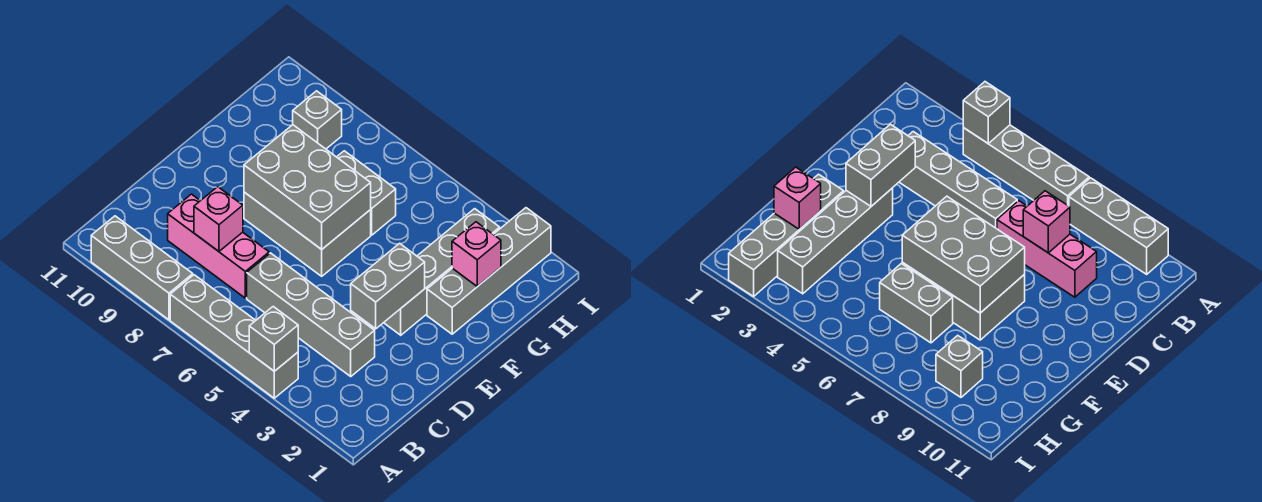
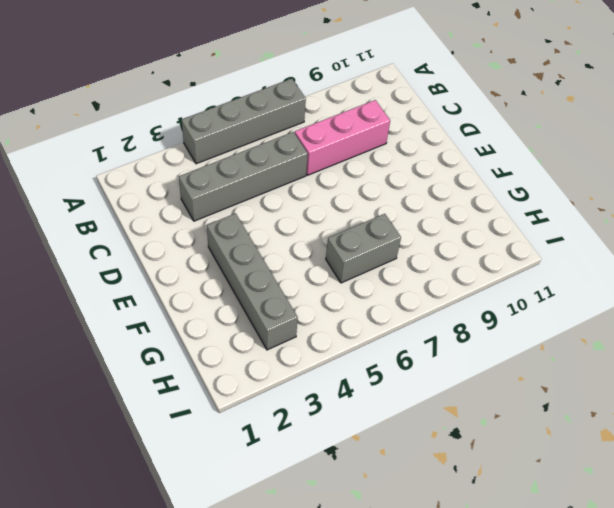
none -> grey 1x3 brick [91,216,193,320]
none -> grey 2x3 brick [244,192,371,276]
none -> grey 1x4 brick [427,208,551,334]

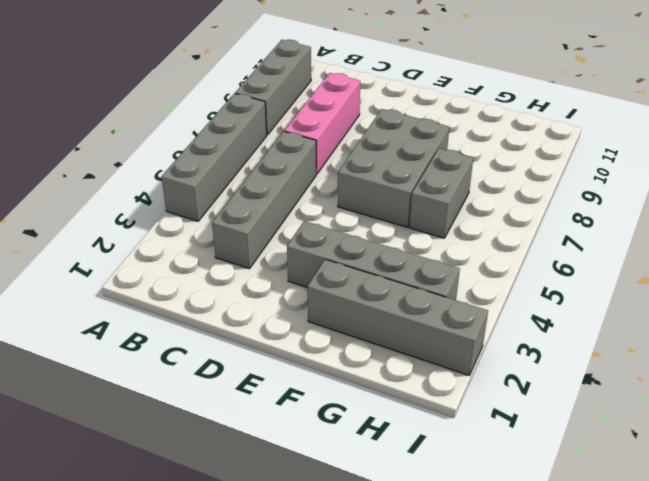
none -> grey 1x1 brick [293,91,342,149]
none -> grey 1x1 brick [249,307,298,371]
none -> pink 1x1 brick [194,187,243,251]

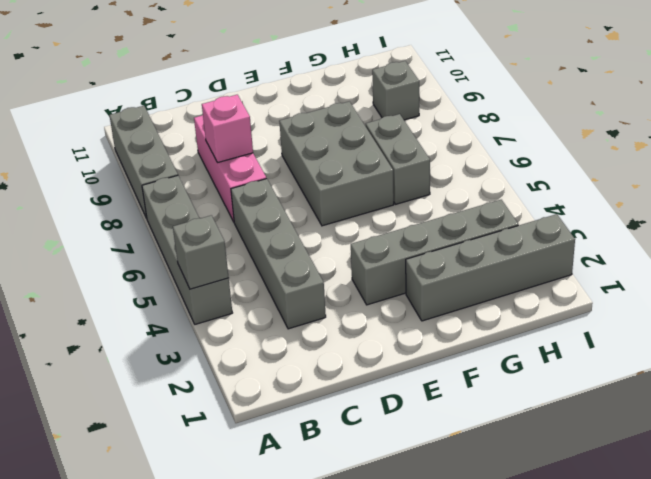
none -> grey 1x2 brick [351,243,425,329]
none -> grey 2x3 brick [244,125,371,249]
none -> pink 1x1 brick [452,222,501,287]

